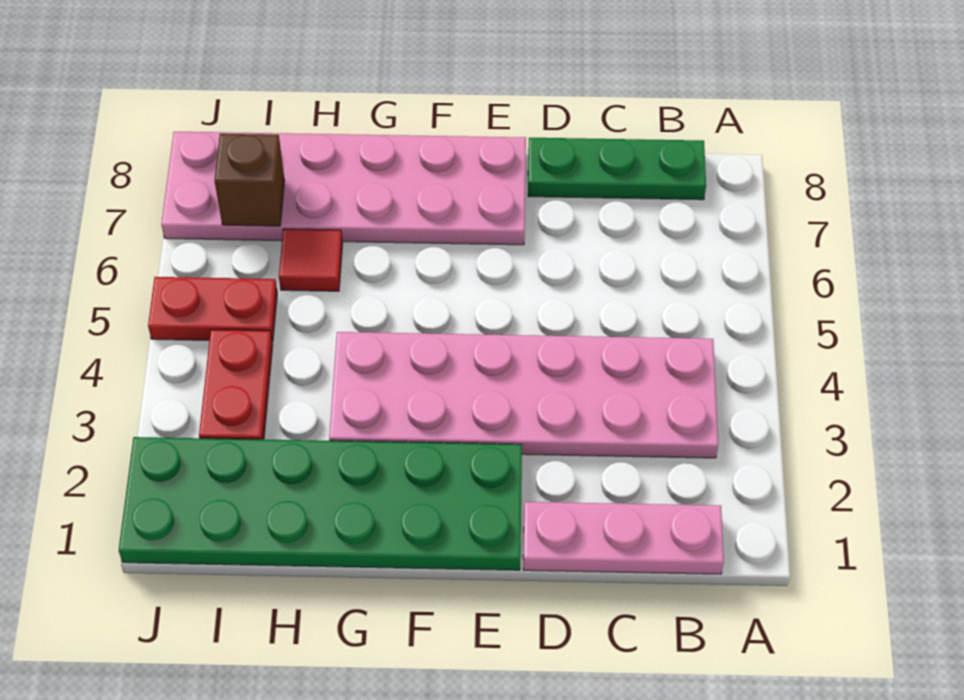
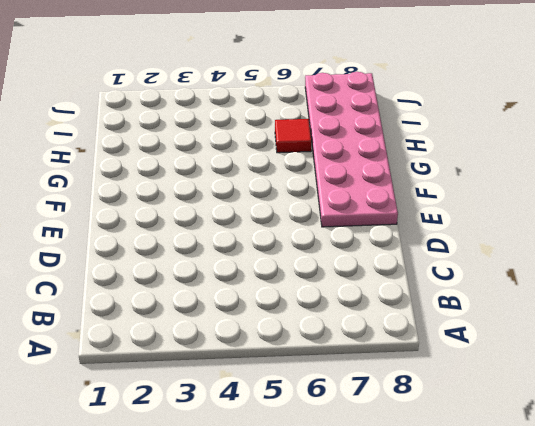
none -> pink 1x3 plate [523,502,724,574]
none -> pink 2x6 plate [329,332,718,458]

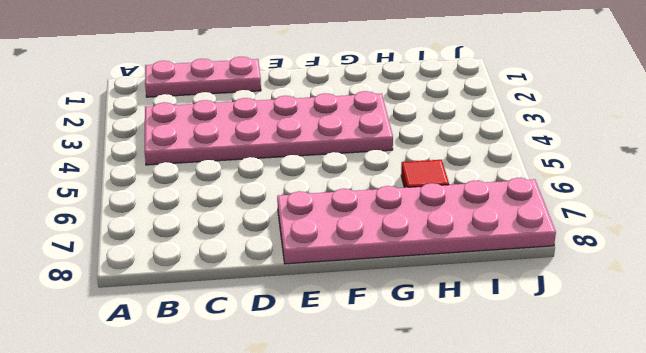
none -> green 1x3 plate [528,138,706,200]
none -> green 2x6 plate [119,437,522,570]

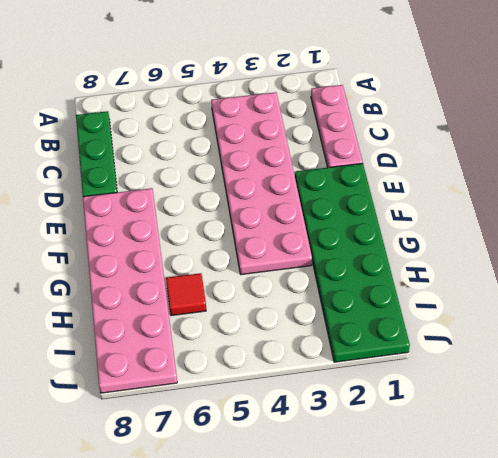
none -> red 1x2 plate [199,330,273,439]
none -> red 1x2 plate [148,277,277,342]

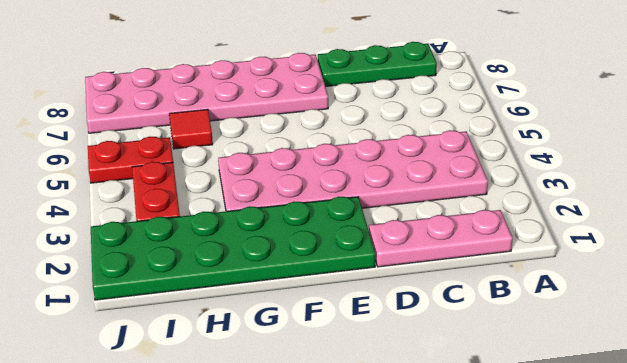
none -> brown 1x1 brick [214,134,285,226]

